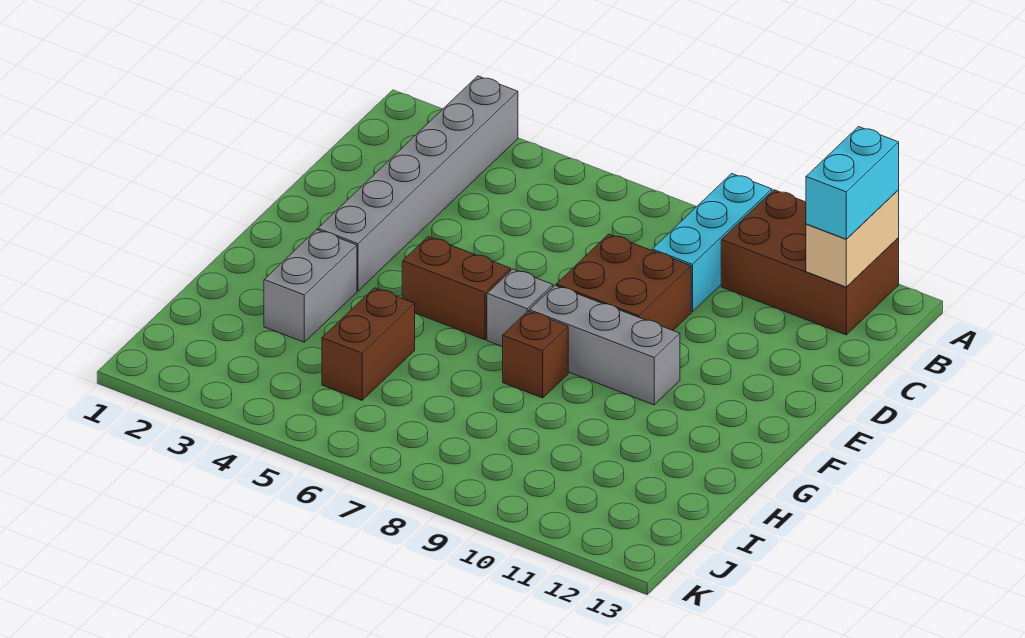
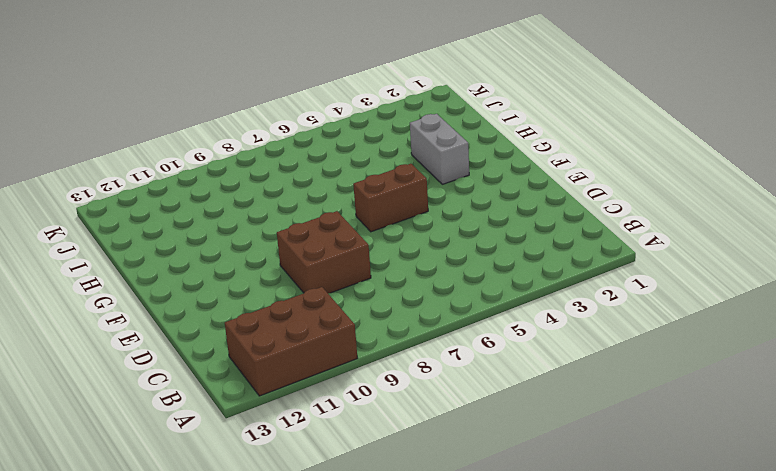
none -> grey 1x6 brick [318,76,518,291]
none -> cyan 1x3 brick [652,174,772,312]
none -> grey 1x1 brick [487,269,553,347]

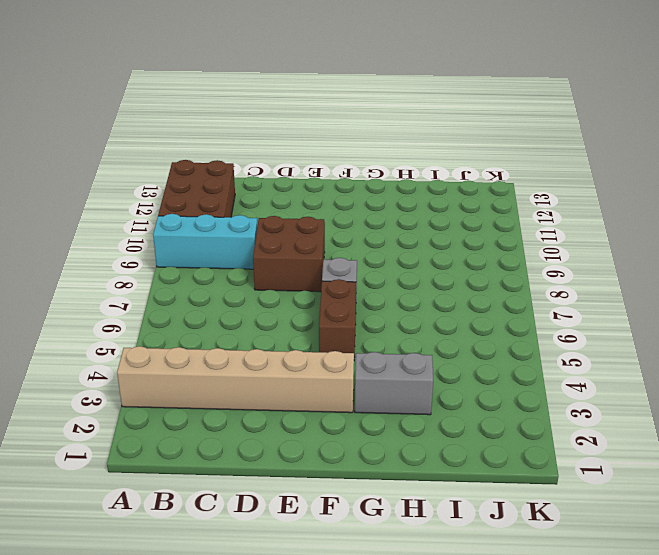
tan 1x6 brick [117,346,354,413] -> grey 1x6 brick [318,76,518,291]
none -> grey 1x3 brick [529,285,680,405]
none -> brown 1x1 brick [503,311,568,398]
none -> brown 1x2 brick [322,288,415,400]

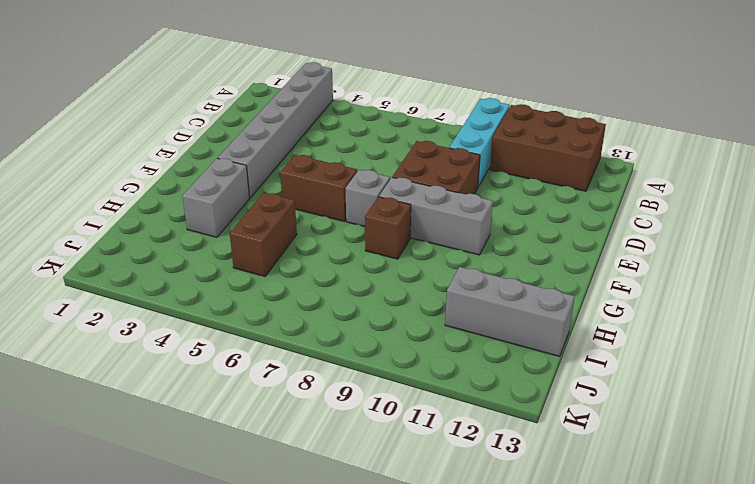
grey 1x3 brick [445,267,575,356] -> none
none -> tan 1x2 brick [806,190,899,287]
none -> cyan 1x2 brick [806,127,899,239]

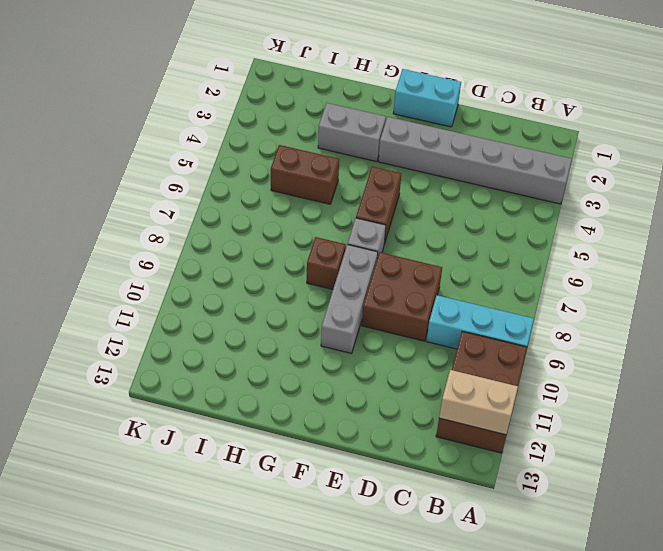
cyan 1x2 brick [393,69,461,127] -> cyan 1x2 brick moved to [806,127,899,239]

